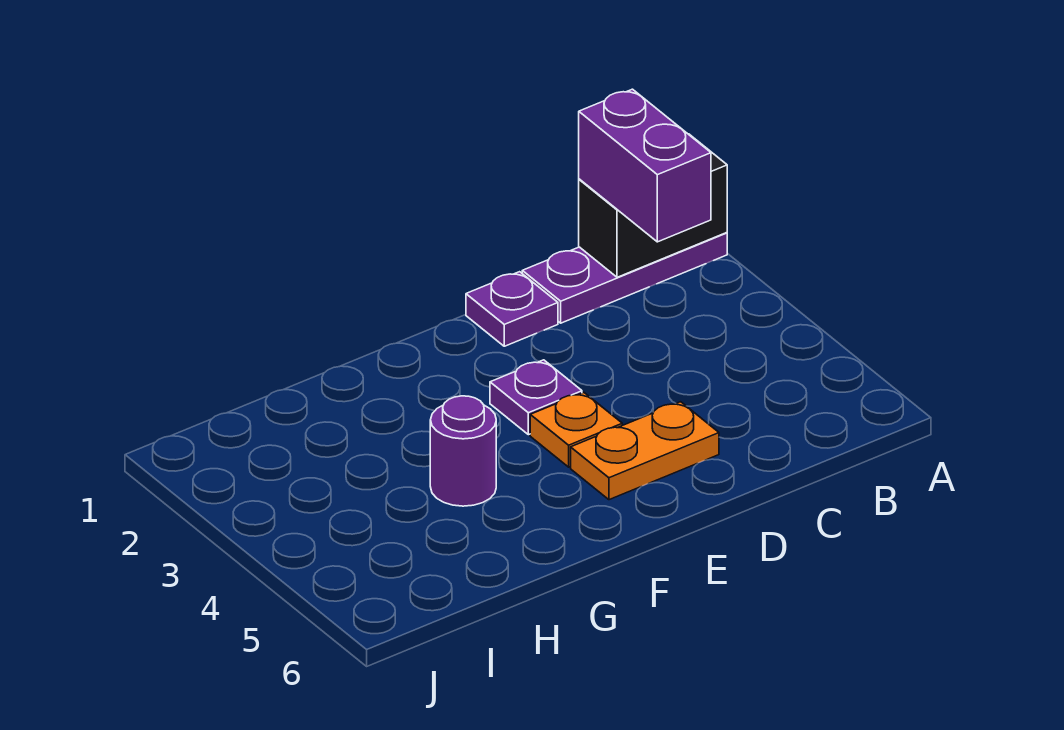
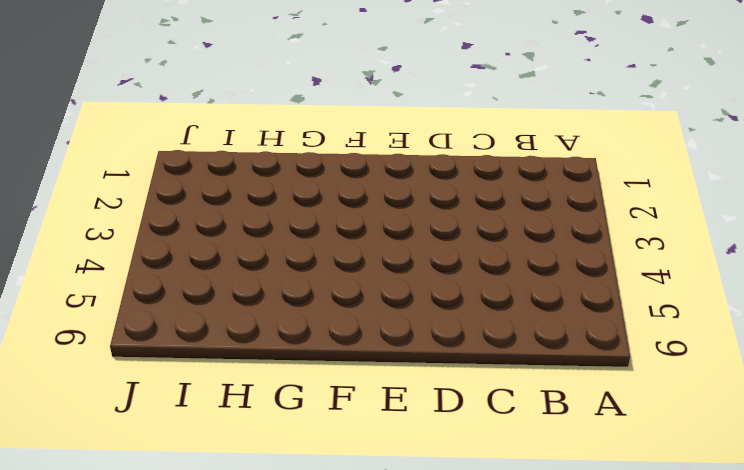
none -> purple 1x3 plate [522,233,727,323]
none -> purple 1x1 plate [466,272,558,346]

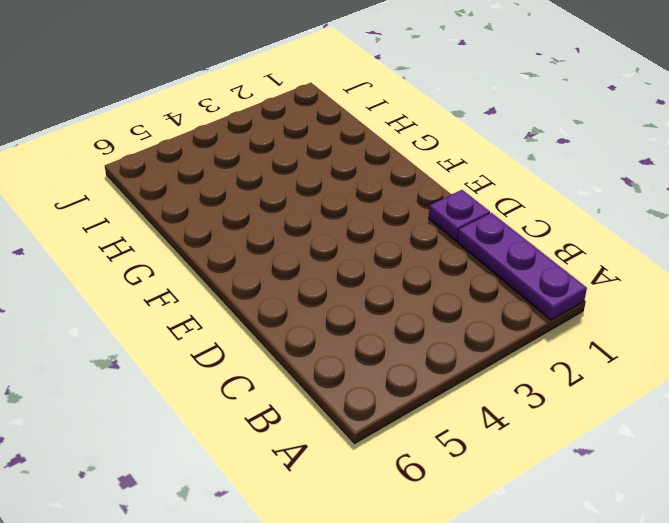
none -> orange 1x2 plate [571,402,719,500]
none -> purple 1x1 plate [490,360,582,435]

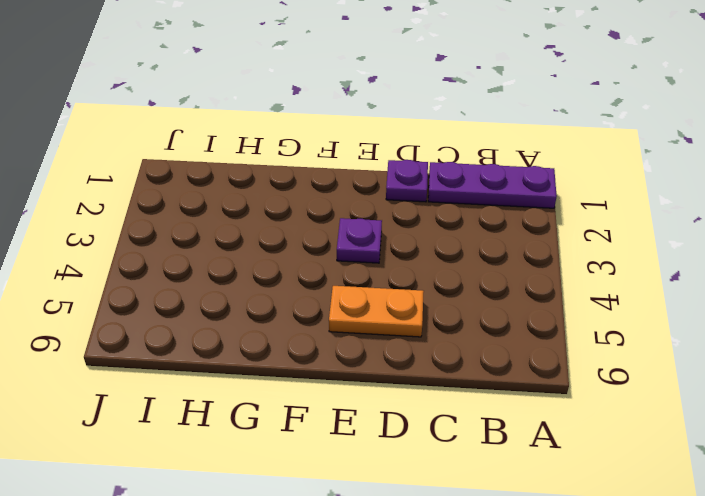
none -> orange 1x1 plate [530,393,622,467]
none -> purple 1x1 round brick [430,396,496,506]

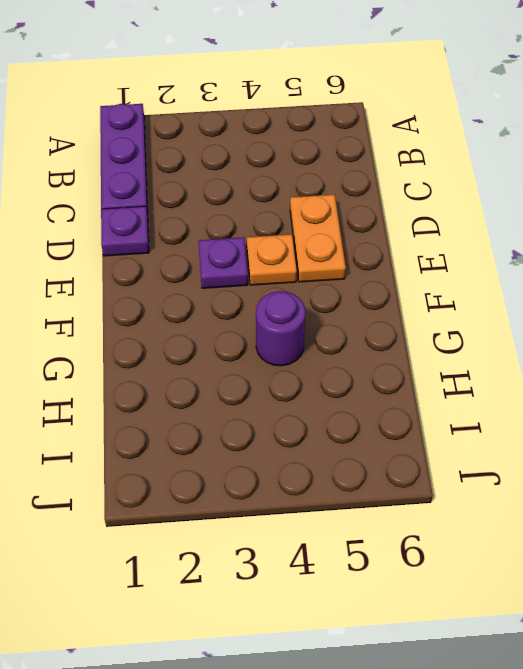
none -> black 1x2 brick [579,134,727,277]
none -> purple 1x2 brick [579,89,711,242]

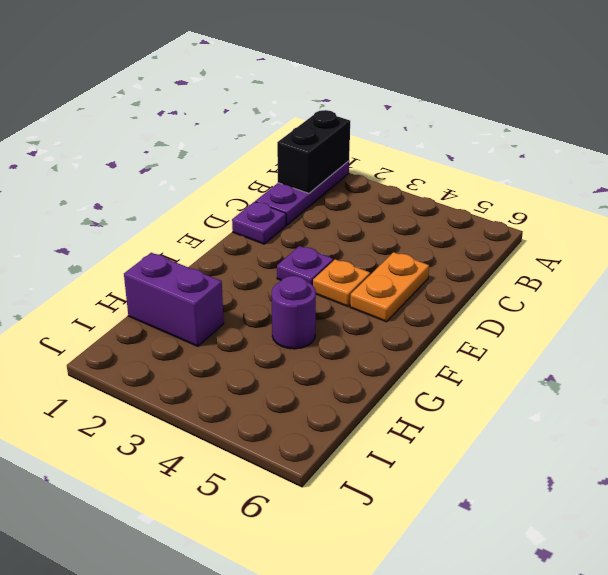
purple 1x2 brick [124,253,224,346] -> purple 1x2 brick moved to [579,89,711,242]

